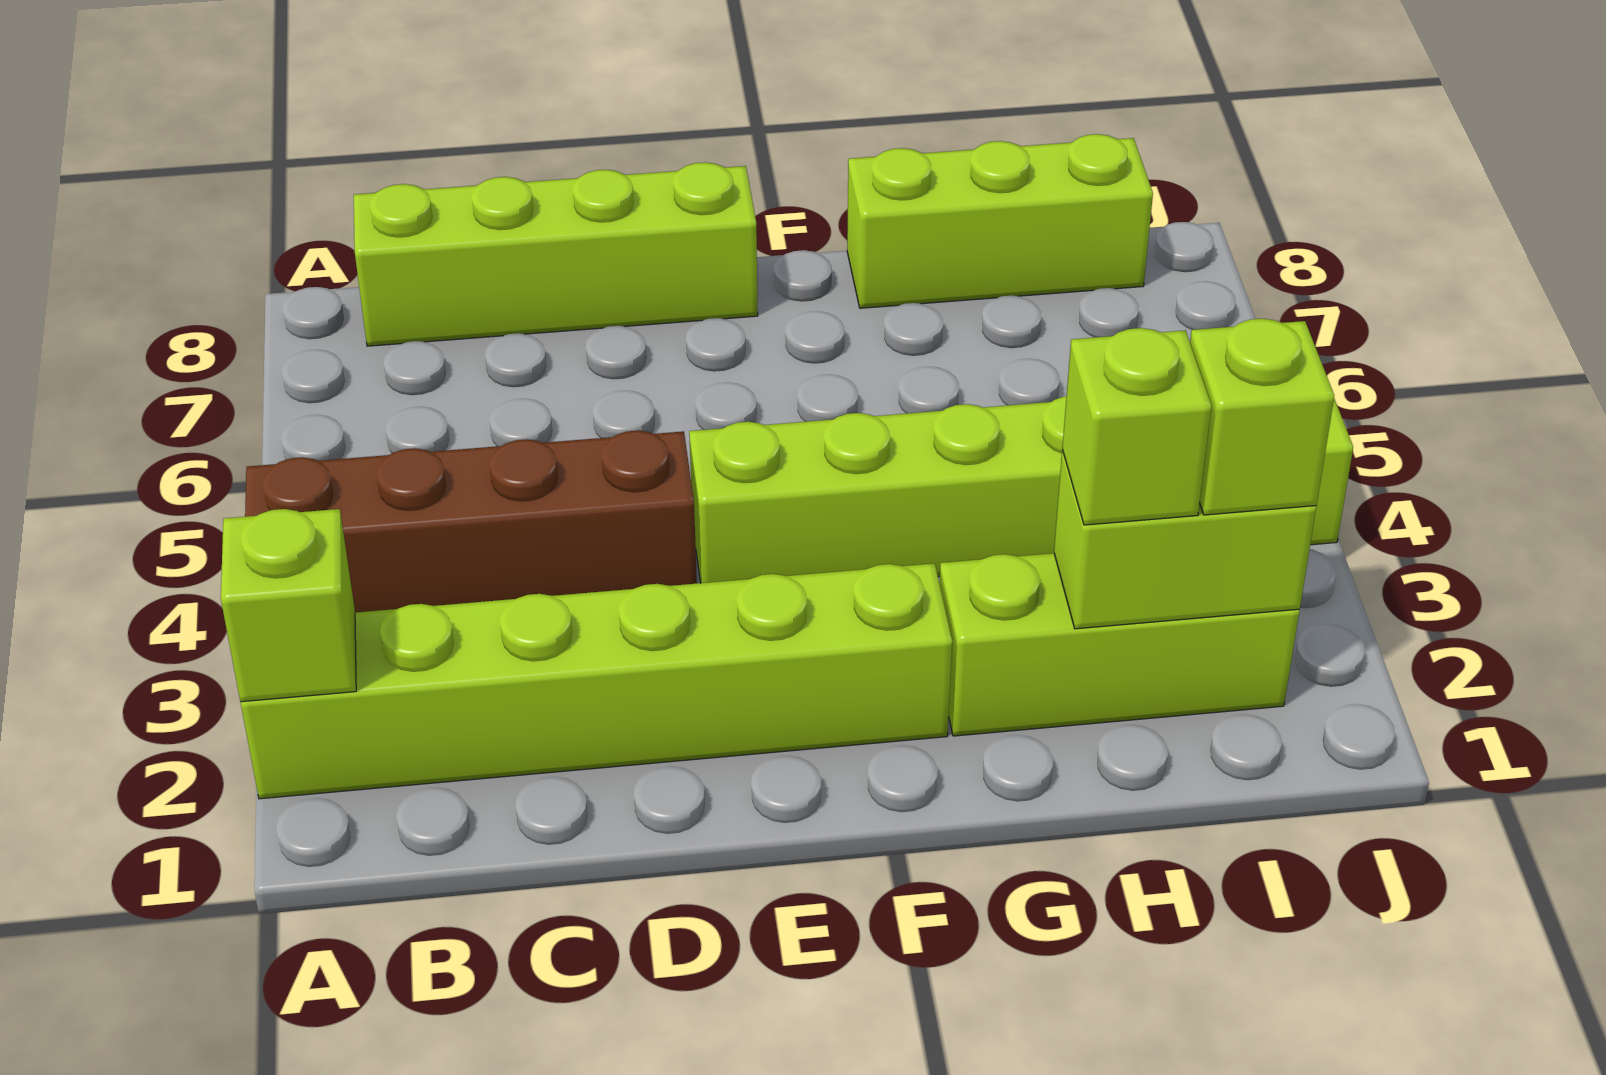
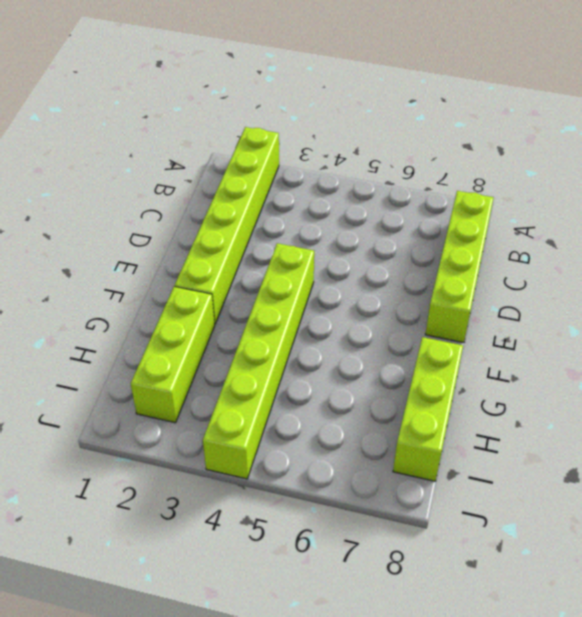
none -> brown 1x4 brick [245,430,697,612]
none -> lime 1x1 brick [221,509,356,702]

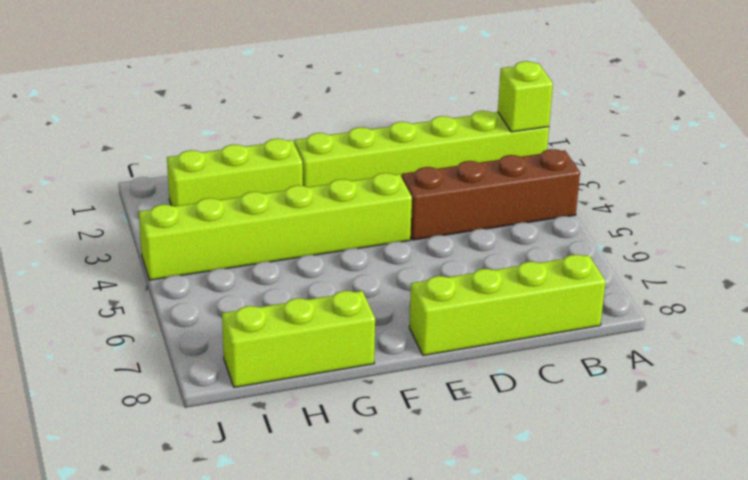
none -> lime 1x2 brick [1054,450,1316,629]
none -> lime 1x1 brick [1062,328,1211,525]

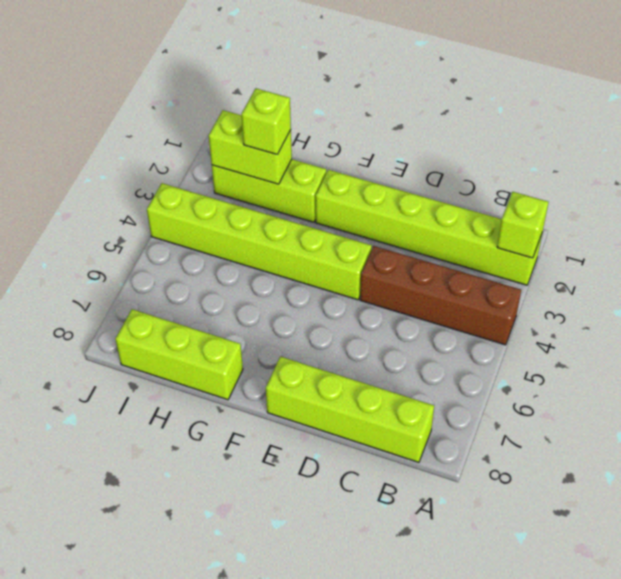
none -> lime 1x1 brick [1190,319,1334,515]

